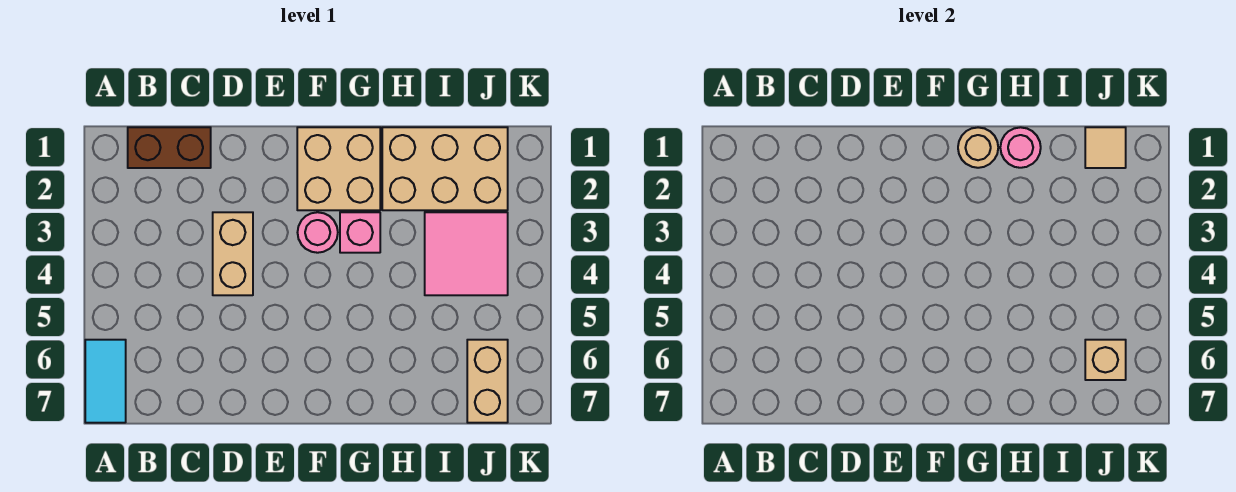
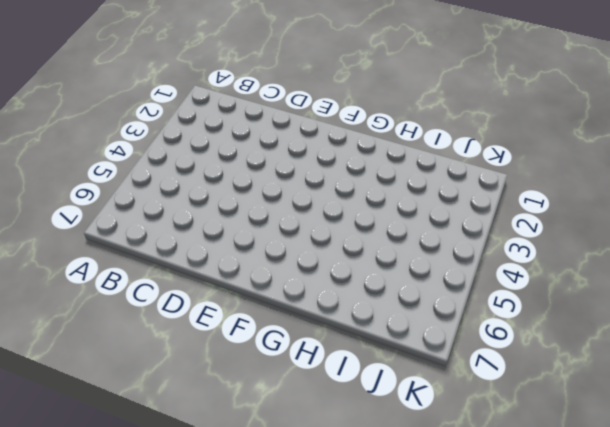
none -> cyan 1x2 tile [85,340,126,423]
none -> brown 1x2 brick [128,127,211,168]
none -> tan 1x2 brick [213,212,253,295]

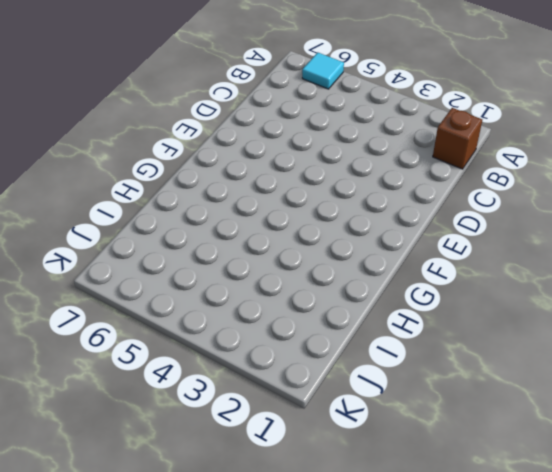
cyan 1x1 tile [302,53,344,89] -> cyan 1x2 tile [85,340,126,423]
brown 1x1 brick [433,108,482,169] -> brown 1x2 brick [128,127,211,168]
none -> tan 1x2 brick [213,212,253,295]
none -> tan 2x2 brick [297,127,380,210]
none -> pink 1x1 round brick [298,212,338,253]

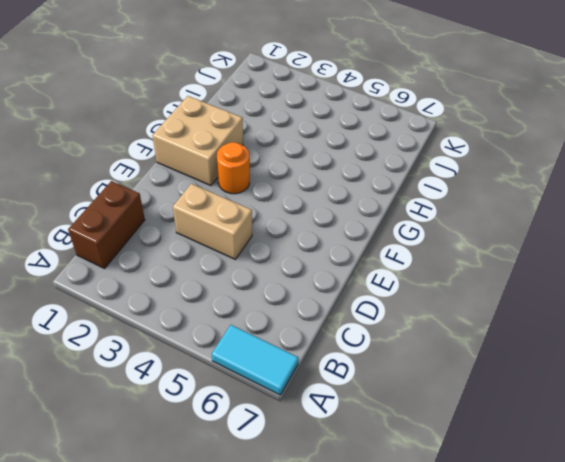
orange 1x1 round brick [217,142,250,194] -> pink 1x1 round brick [298,212,338,253]
none -> pink 1x1 brick [340,212,380,253]
none -> tan 2x3 brick [382,127,508,210]
none -> pink 2x2 tile [425,212,508,295]

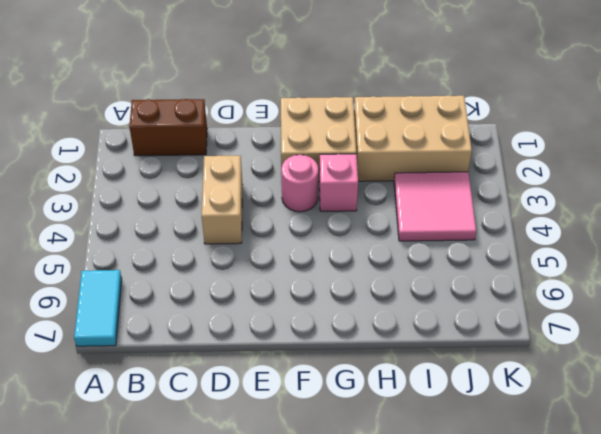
none -> tan 1x2 brick [467,340,508,423]
none -> tan 1x1 round brick [958,127,998,168]
none -> pink 1x1 round brick [1000,127,1041,168]

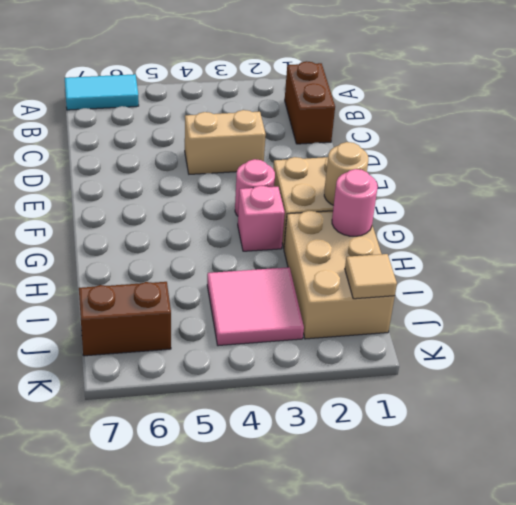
brown 1x2 brick [79,282,171,356] -> tan 1x2 brick [467,340,508,423]
none -> tan 1x1 brick [1085,340,1126,380]

